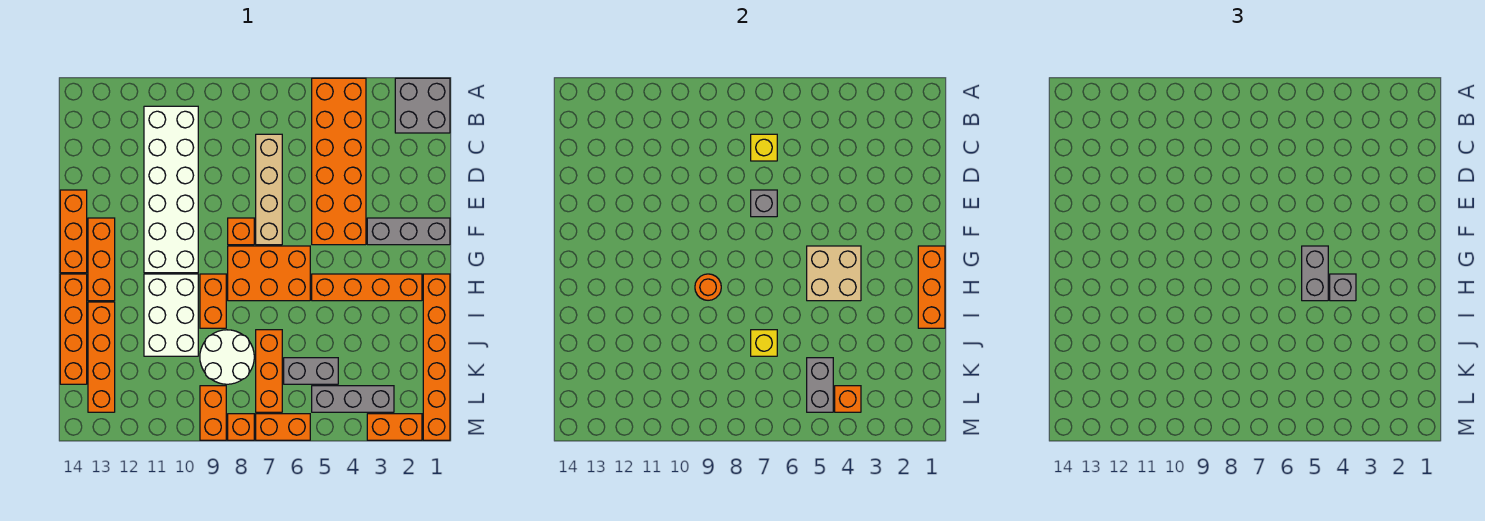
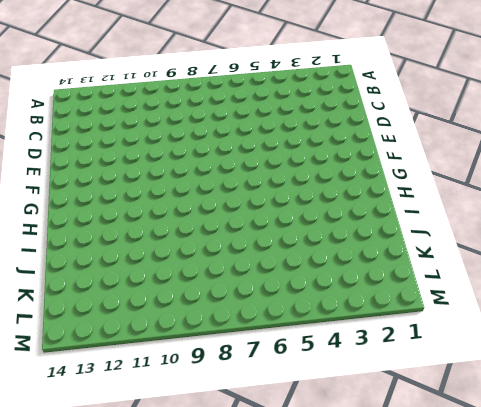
none -> grey 2x2 brick [395,78,450,133]
none -> orange 2x6 brick [312,78,366,245]
none -> white 2x6 brick [144,106,198,273]
none -> tan 1x4 brick [256,134,282,245]

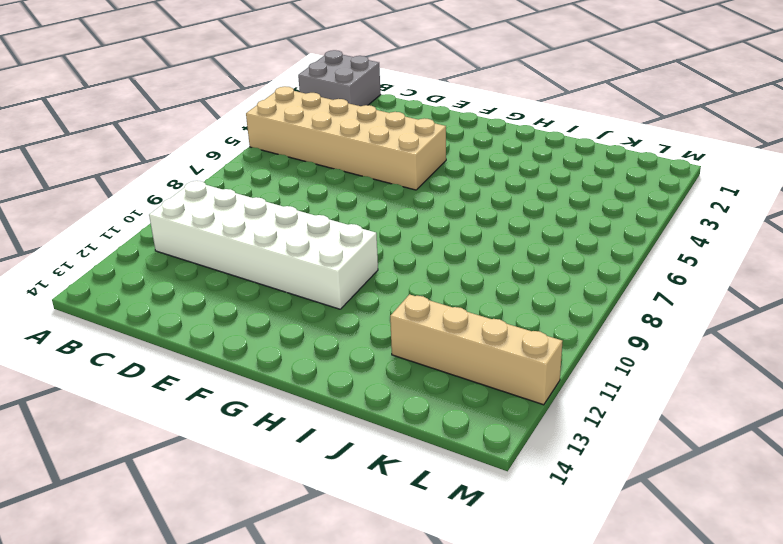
tan 2x6 brick [246,86,446,190] -> orange 2x6 brick [312,78,366,245]
tan 1x4 brick [390,294,563,405] -> tan 1x4 brick moved to [256,134,282,245]
none -> orange 1x3 brick [60,190,87,273]
none -> grey 1x3 brick [367,218,450,245]
none -> orange 1x1 brick [228,218,254,245]
none -> orange 1x3 brick [88,218,115,301]

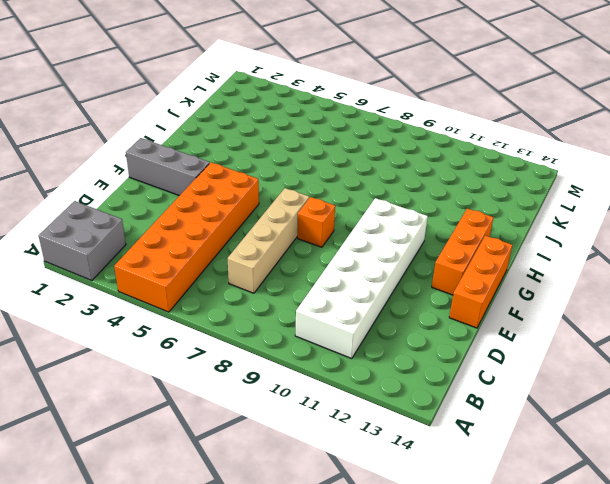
none -> orange 2x3 brick [228,246,310,301]
none -> orange 1x6 brick [423,274,450,440]
none -> orange 1x4 brick [312,274,422,301]
none -> orange 1x2 brick [200,274,226,328]

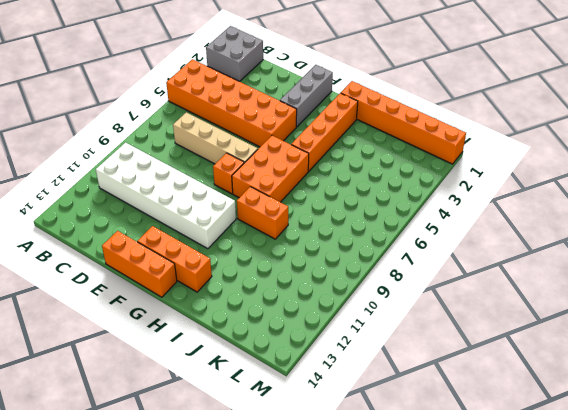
none -> white 2x3 brick [144,274,198,356]
none -> orange 1x4 brick [60,274,87,384]
none -> orange 1x4 brick [88,302,115,412]
none -> orange 1x3 brick [256,330,282,412]

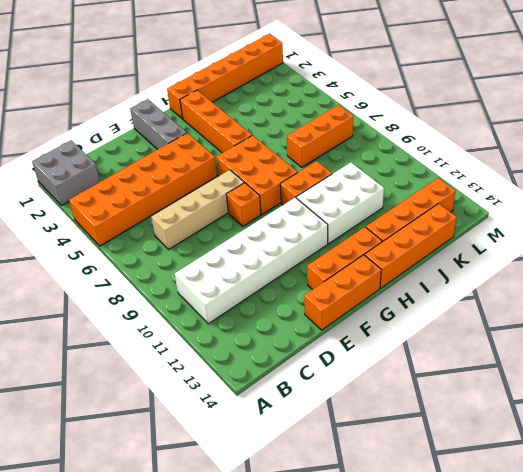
none -> white 2x2 round brick [200,330,254,384]
none -> grey 1x2 brick [284,358,338,384]
none -> grey 1x3 brick [312,386,394,412]
none -> orange 1x2 brick [200,386,226,440]

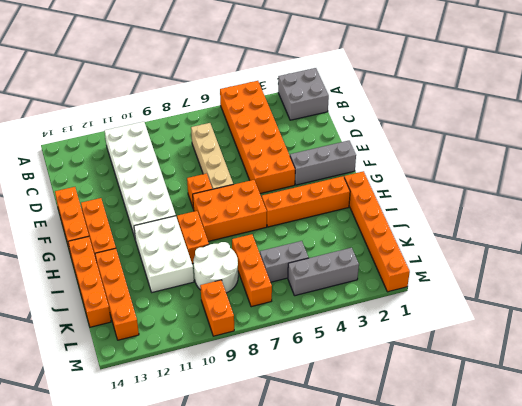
none -> orange 1x2 brick [367,414,422,440]
none -> orange 1x2 brick [256,414,310,440]
none -> orange 1x1 brick [228,414,254,440]
none -> yellow 1x1 brick [751,134,777,161]

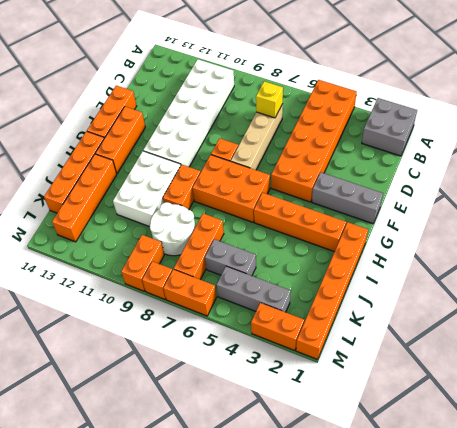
none -> grey 1x1 brick [751,190,777,217]
none -> orange 1x3 brick [918,246,945,328]
none -> tan 2x2 brick [807,246,861,301]
none -> orange 1x1 round brick [695,274,721,300]

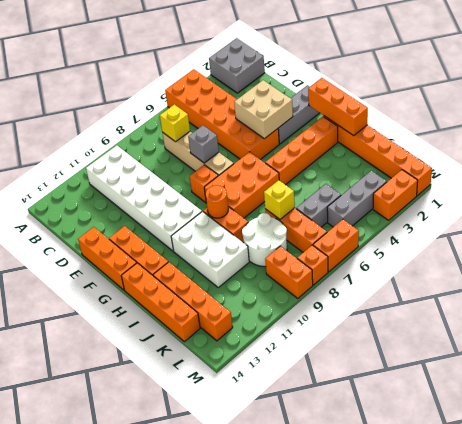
tan 2x2 brick [234,80,293,139] -> tan 2x2 brick moved to [807,246,861,301]
none -> grey 1x2 brick [807,358,833,412]
none -> orange 1x1 brick [835,386,861,412]
none -> grey 1x2 brick [1302,246,1328,301]
none -> grey 1x1 brick [1330,274,1356,301]

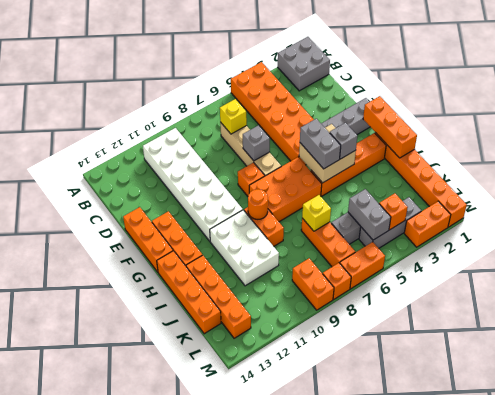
none -> white 2x2 round brick [200,330,254,384]

